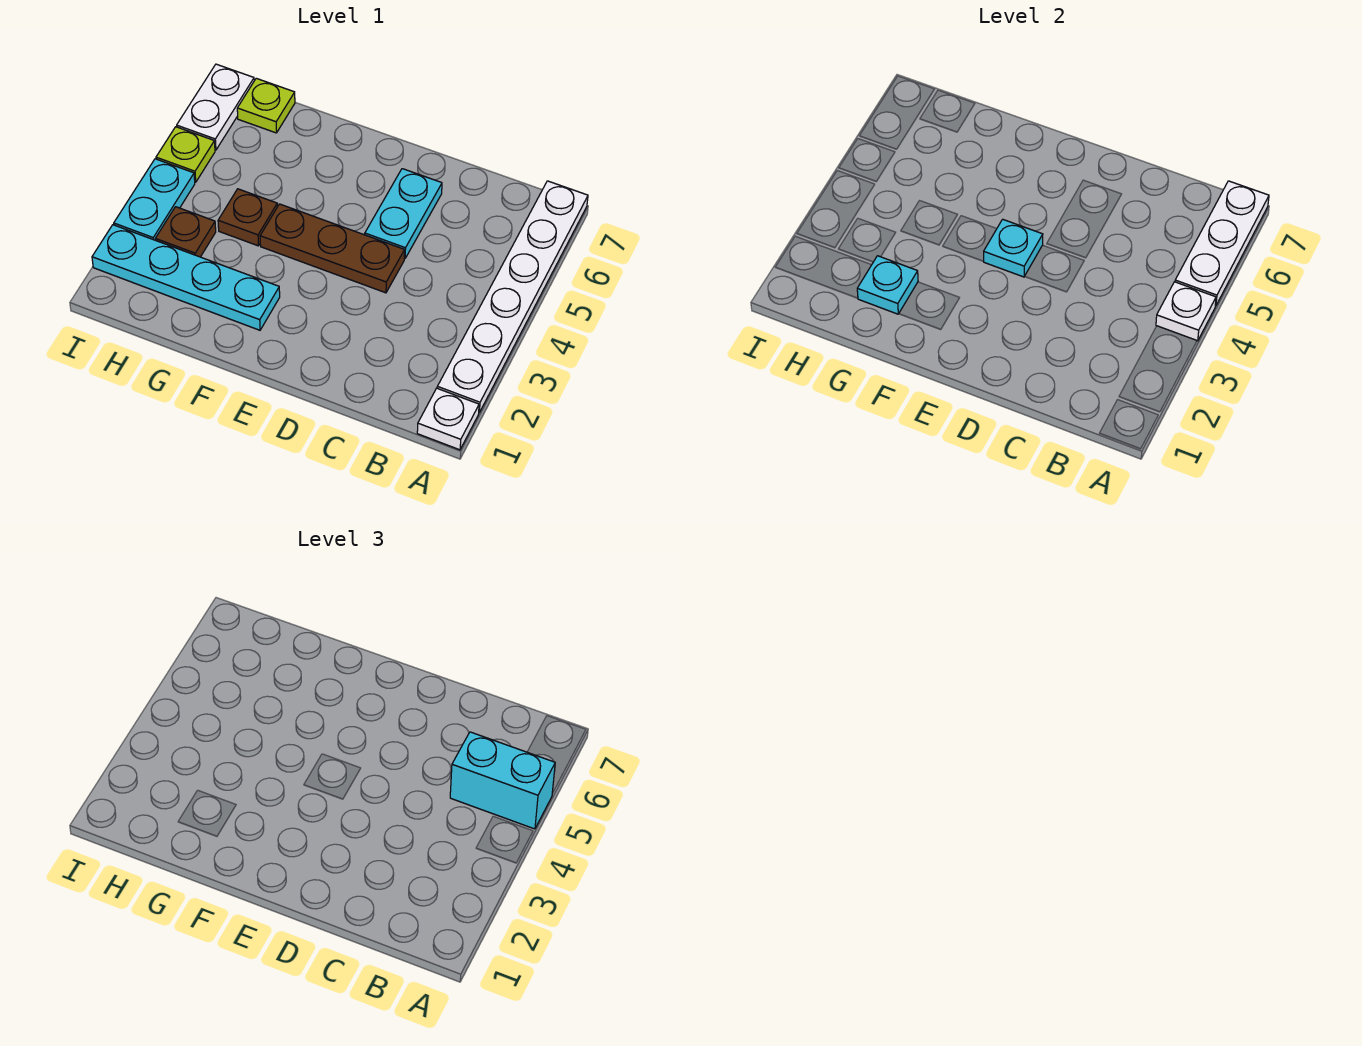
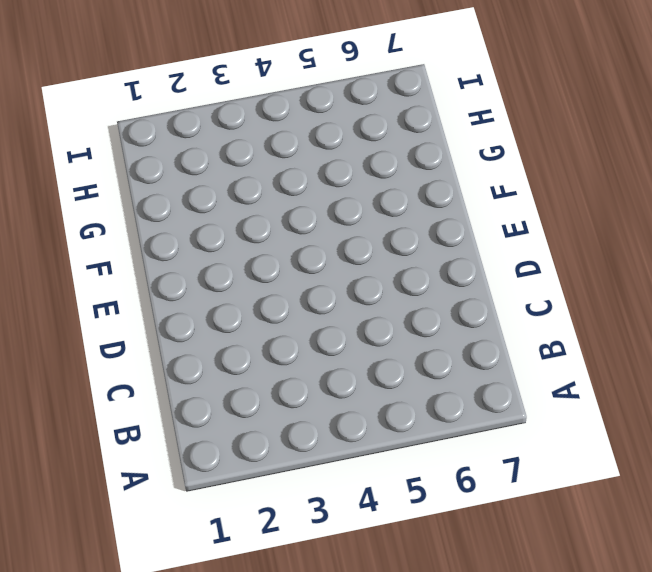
none -> white 1x1 plate [417,388,479,450]
none -> white 1x6 plate [437,181,588,412]
none -> brown 1x3 plate [260,204,405,293]

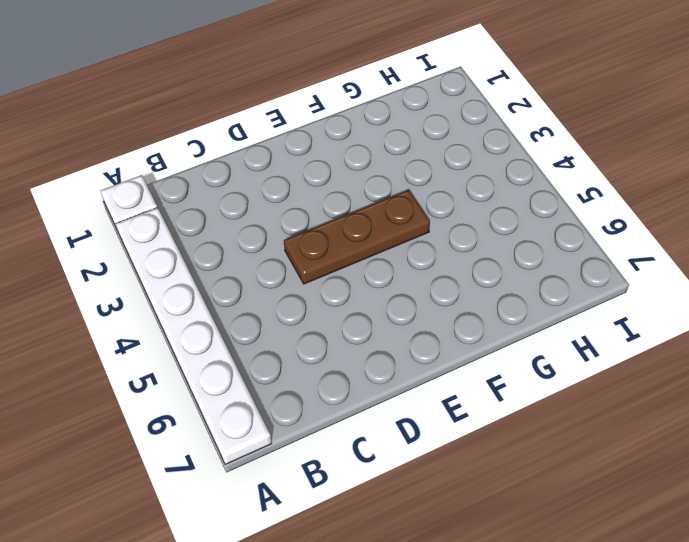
none -> cyan 1x2 plate [365,169,442,259]
none -> cyan 1x4 plate [92,225,280,330]
none -> brown 1x1 plate [218,189,277,246]

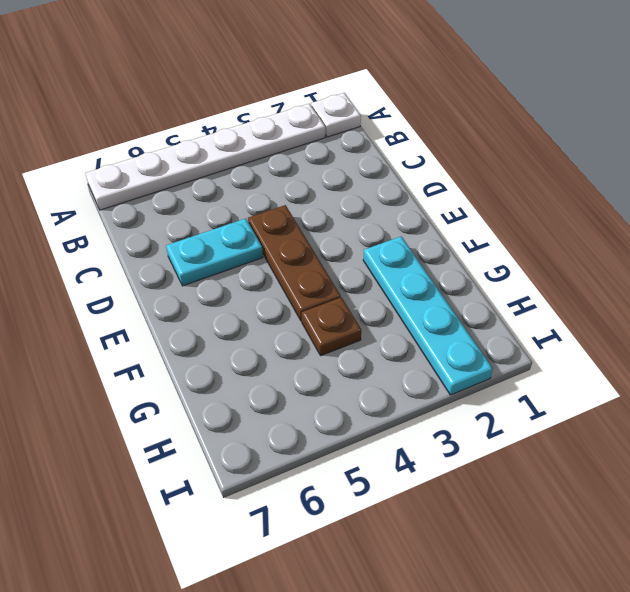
none -> brown 1x1 plate [155,207,216,257]
none -> lime 1x1 plate [237,78,295,133]
none -> cyan 1x2 plate [114,159,195,240]

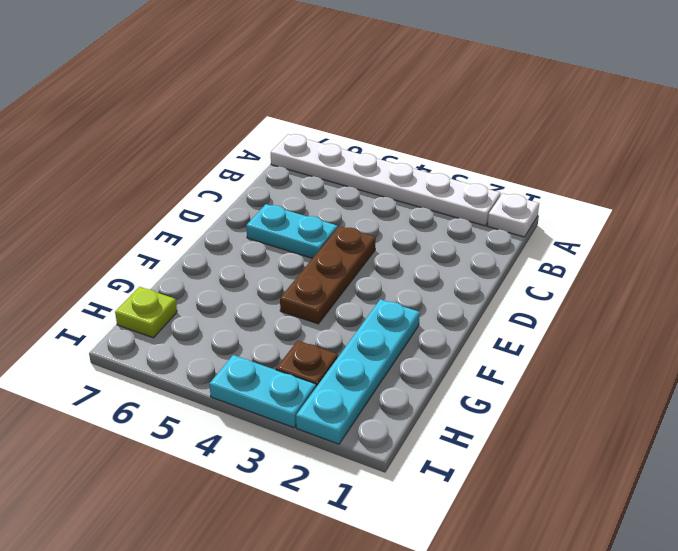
none -> brown 1x1 plate [218,189,277,246]
none -> lime 1x1 plate [156,127,215,182]
none -> white 1x2 plate [177,64,254,150]

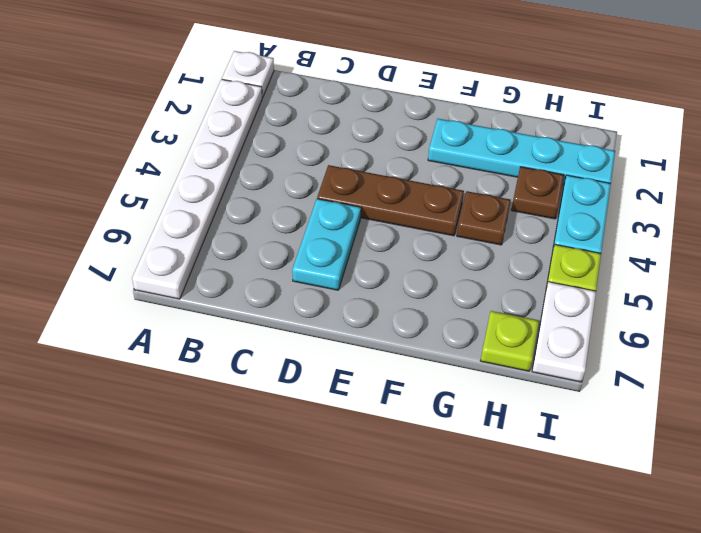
none -> white 1x1 plate [1156,282,1216,341]
none -> white 1x3 plate [1175,181,1269,306]
none -> cyan 1x1 plate [983,219,1043,277]

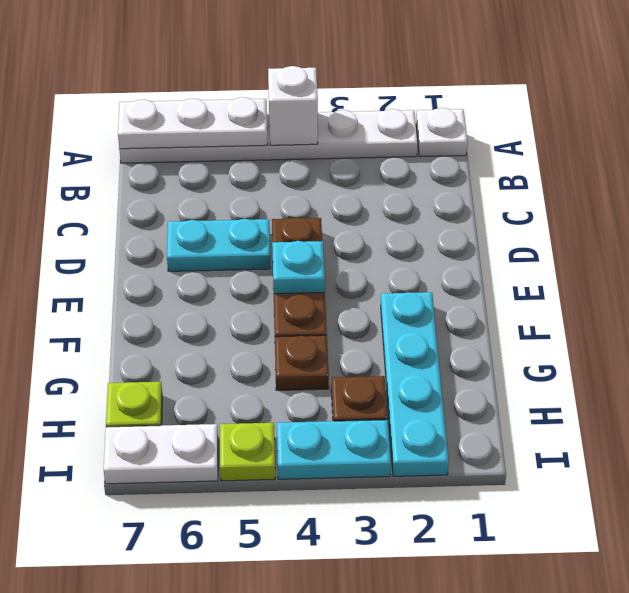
white 1x1 brick [268,66,318,145] -> white 1x1 plate [1156,282,1216,341]
none -> cyan 1x1 plate [857,256,918,314]
none -> cyan 1x2 brick [450,732,555,829]

